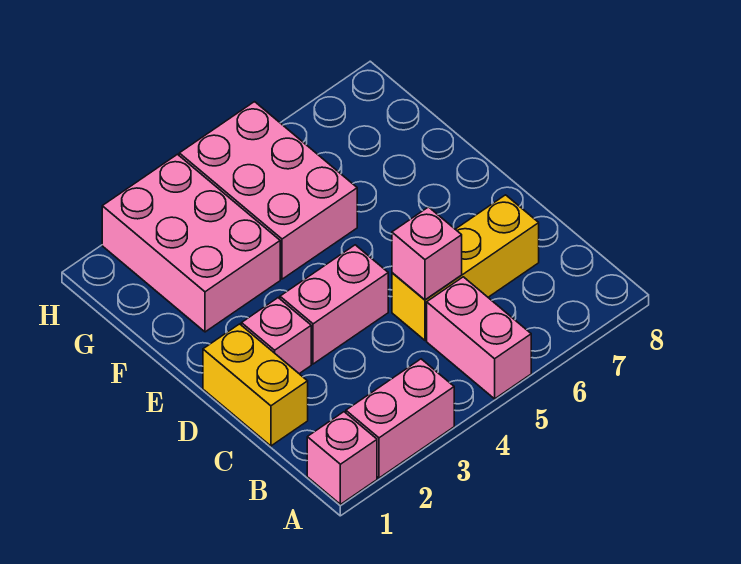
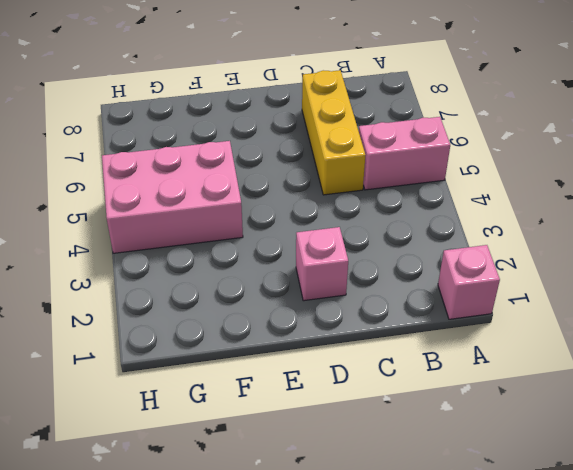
none -> pink 1x2 brick [346,359,454,478]
none -> yellow 1x2 brick [203,324,308,446]

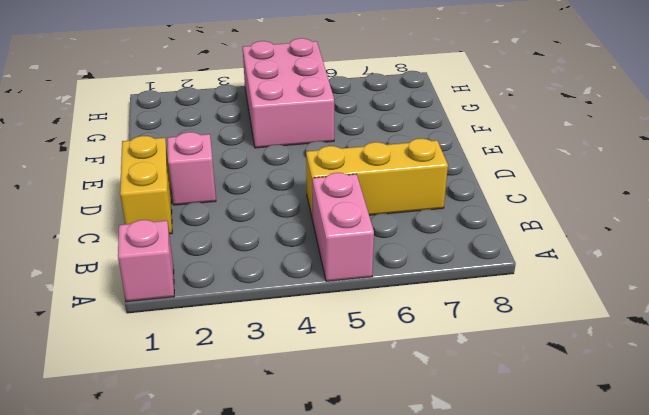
none -> pink 1x2 brick [346,359,454,478]
none -> pink 1x2 brick [280,245,388,364]

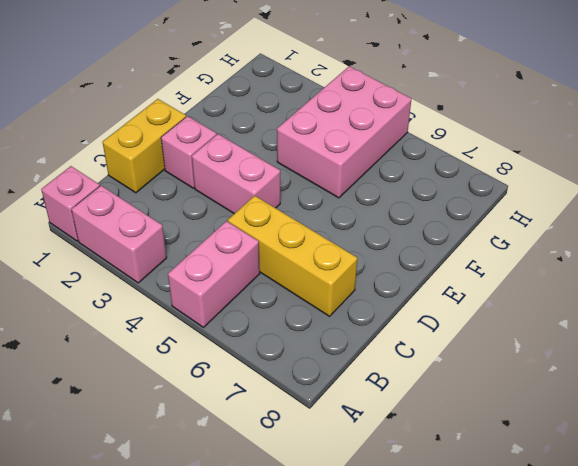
none -> pink 2x3 brick [102,154,280,332]
none -> pink 1x1 brick [392,207,462,300]

